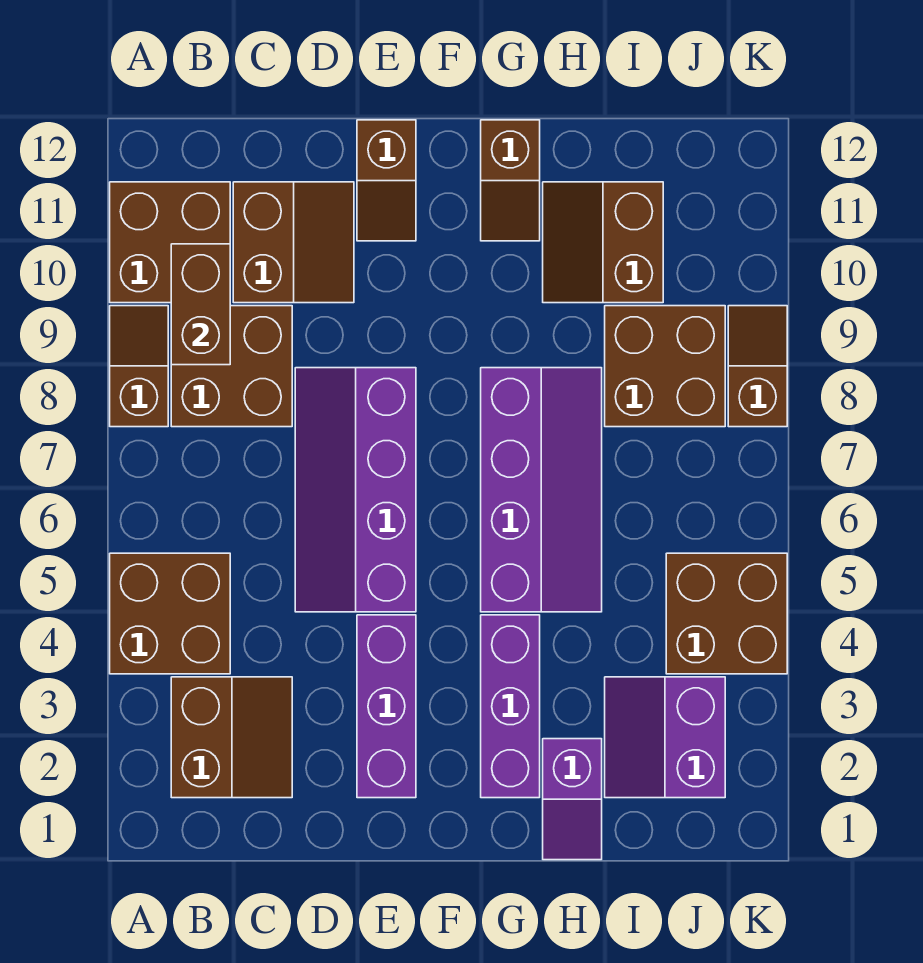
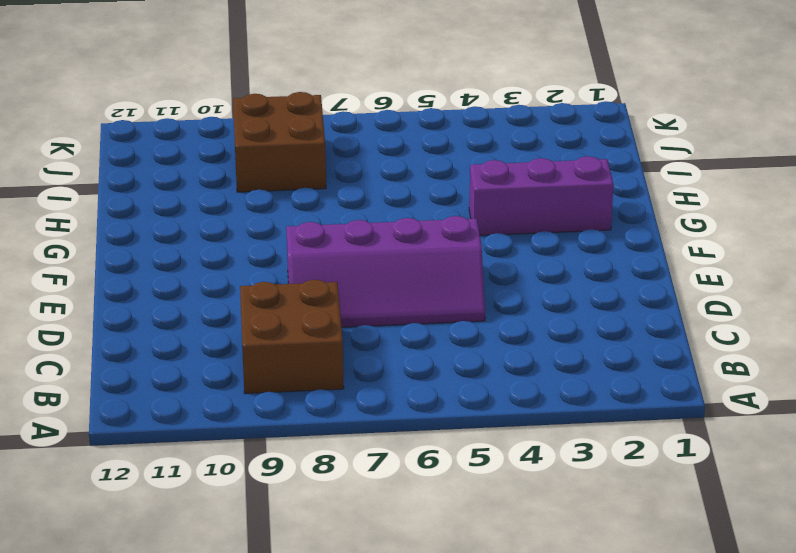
none -> brown 2x2 brick [110,553,230,674]
none -> brown 1x2 slope [110,306,168,427]
none -> brown 2x2 brick [110,182,230,303]

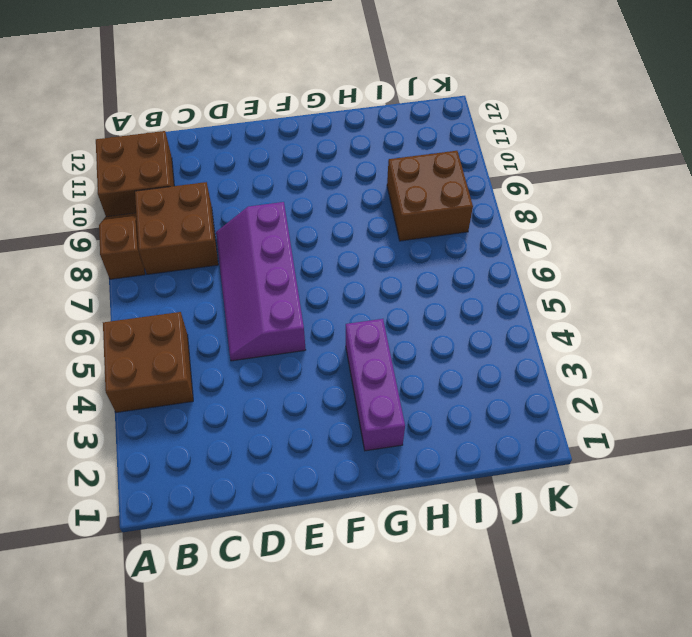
none -> brown 2x2 slope [171,677,292,798]
none -> brown 2x2 slope [233,182,354,303]
none -> purple 1x3 brick [357,615,416,798]

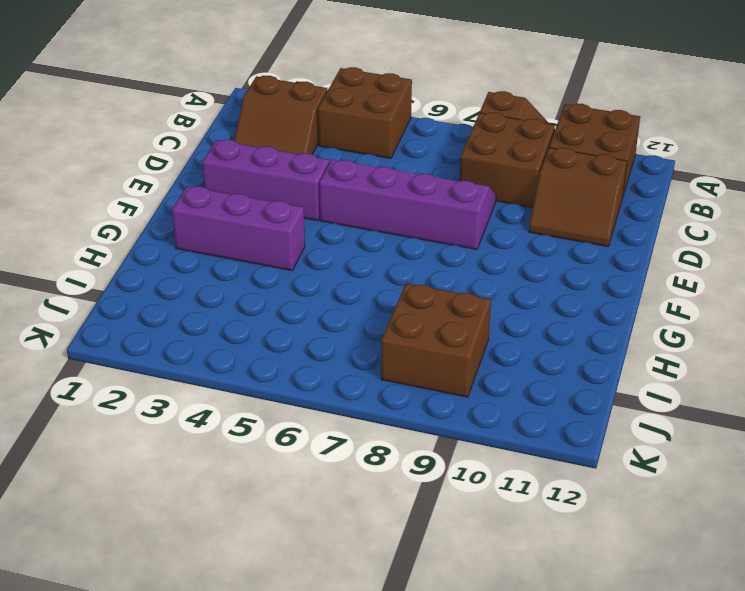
none -> brown 1x2 slope [357,120,416,241]
none -> purple 2x4 slope [481,368,602,612]
none -> brown 1x2 slope [481,120,540,241]

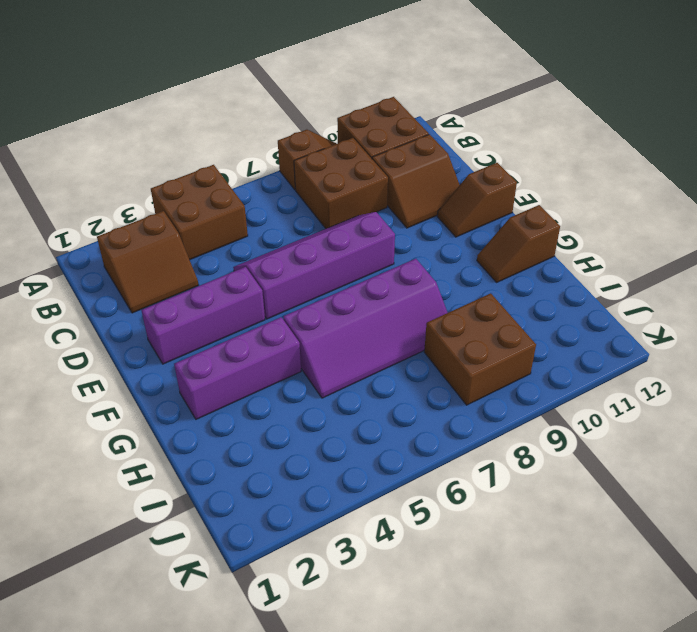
none -> purple 1x2 slope [543,739,602,860]
none -> brown 2x2 slope [543,182,663,303]
none -> purple 2x2 slope [605,677,725,798]

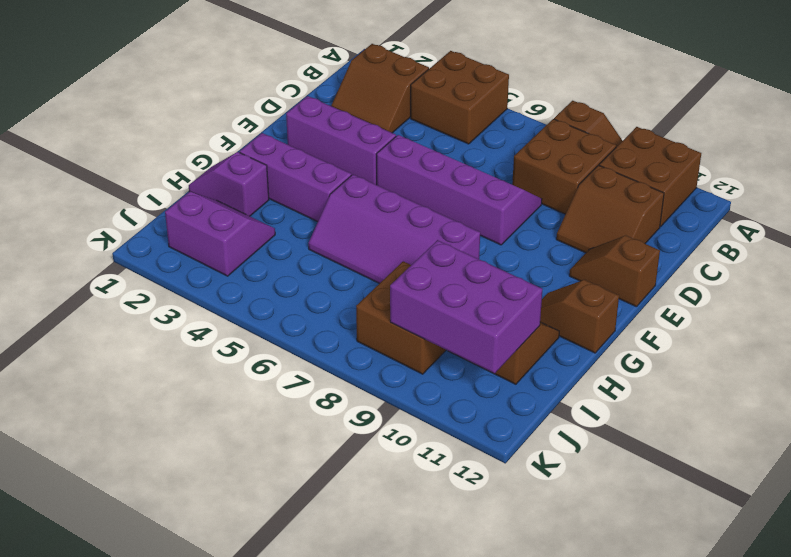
purple 2x3 brick [390,240,542,373] -> none
none -> brown 2x2 brick [666,553,787,674]
none -> brown 1x2 slope [728,306,787,427]
none -> brown 1x2 brick [171,244,230,365]

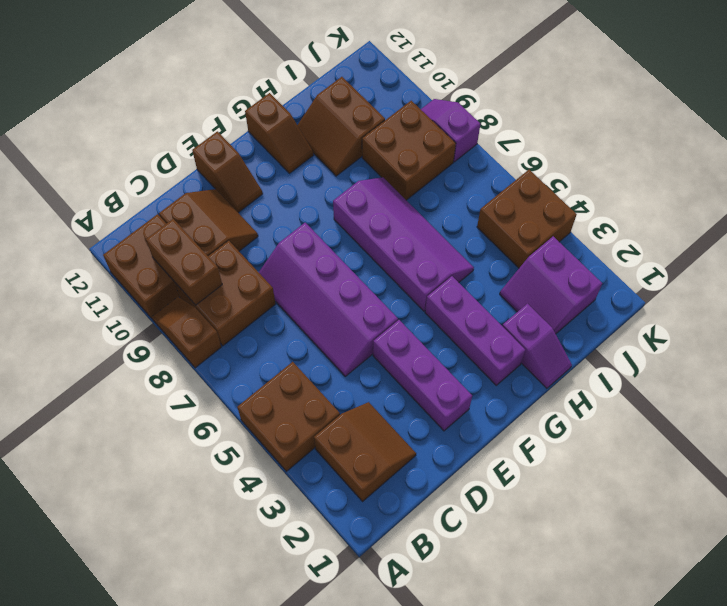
purple 1x2 slope [421,99,480,162] -> brown 1x2 slope [728,306,787,427]

